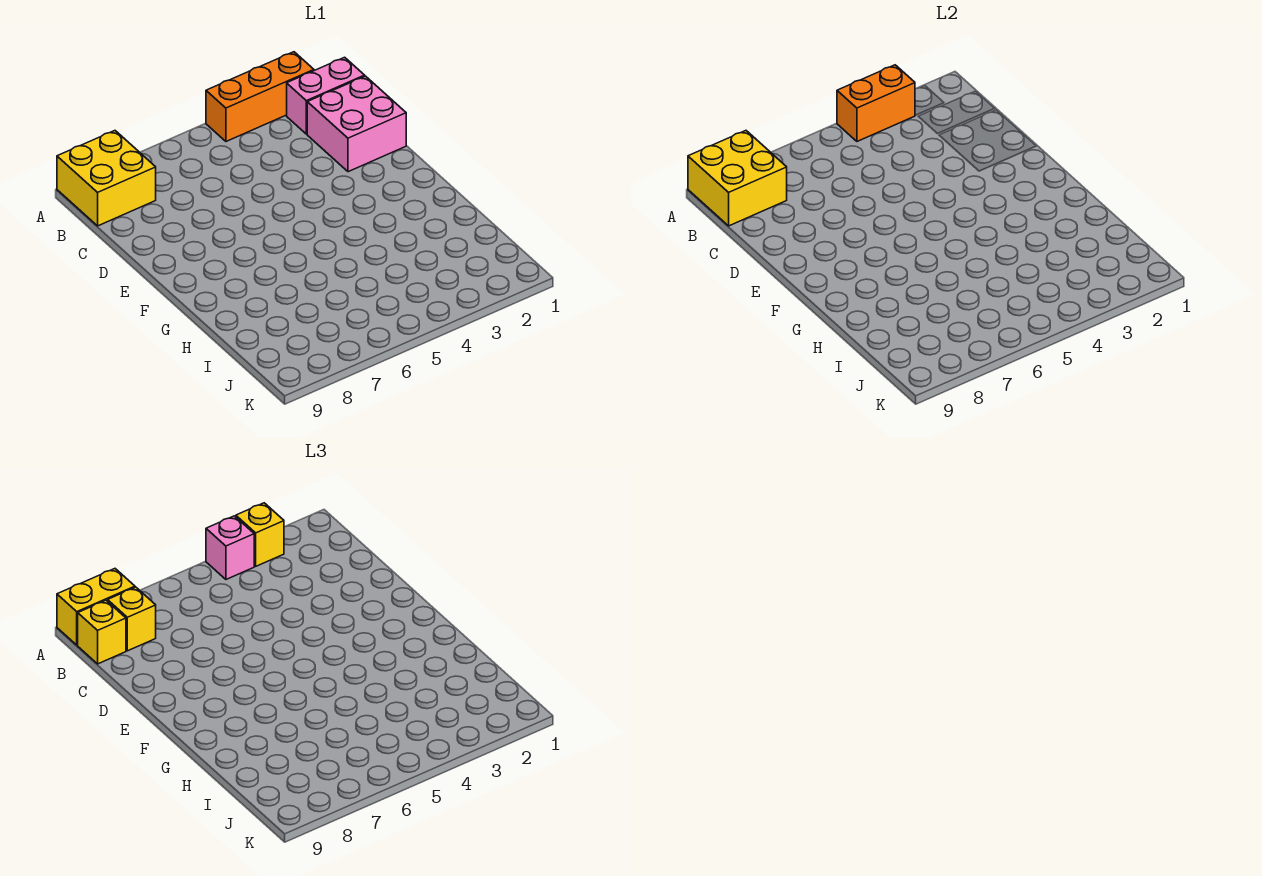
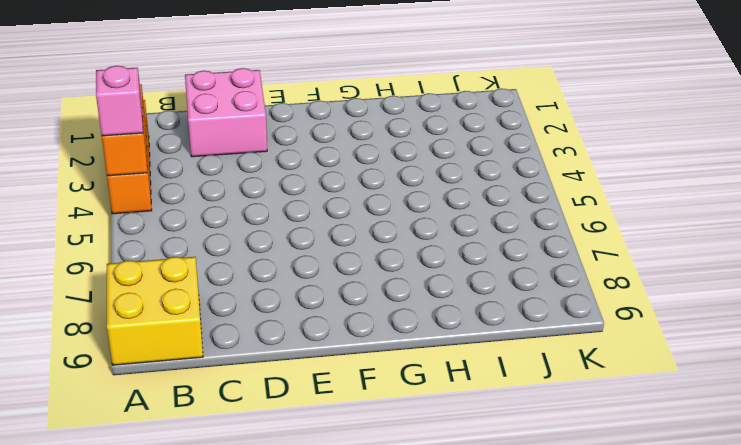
none -> pink 1x2 brick [287,57,365,134]
none -> yellow 2x2 brick [688,131,787,226]

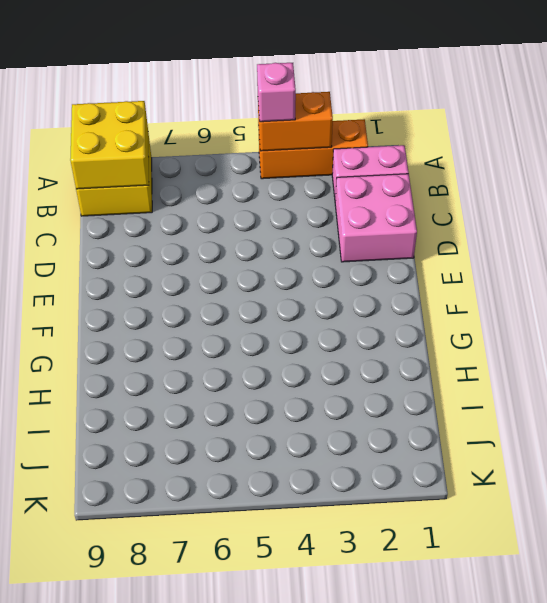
none -> yellow 1x1 brick [236,503,284,566]
none -> yellow 1x2 brick [57,569,135,645]

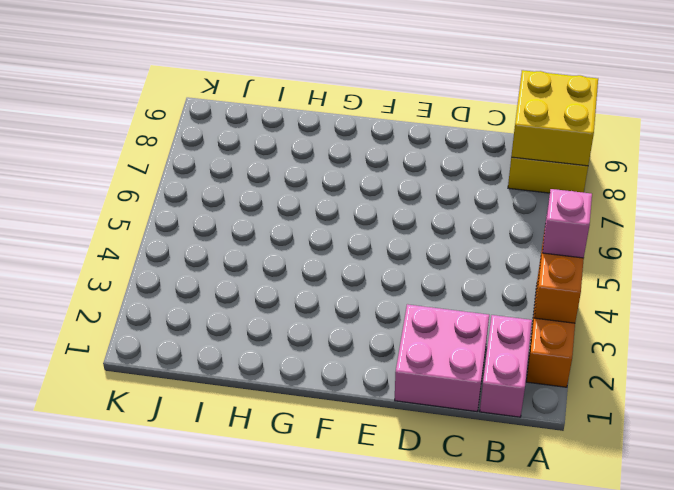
none -> yellow 1x1 brick [236,503,284,566]
none -> yellow 1x2 brick [57,569,135,645]

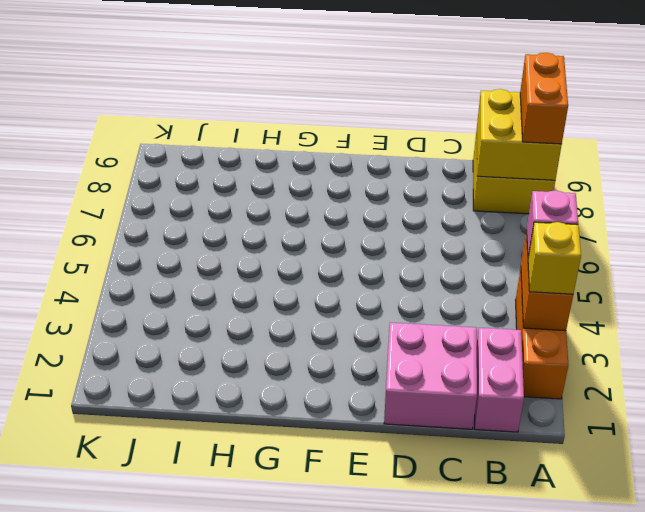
orange 1x2 brick [520,53,568,144] -> yellow 1x2 brick [57,569,135,645]
none -> yellow 1x1 brick [108,587,156,651]
none -> yellow 1x1 brick [78,600,126,664]

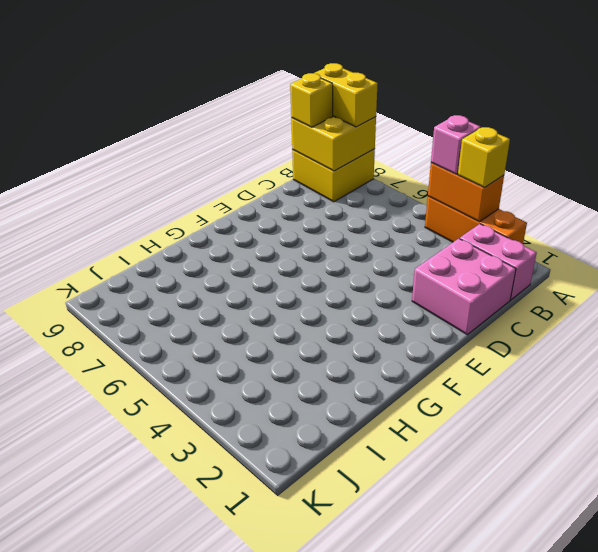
none -> yellow 1x1 brick [108,587,156,651]

